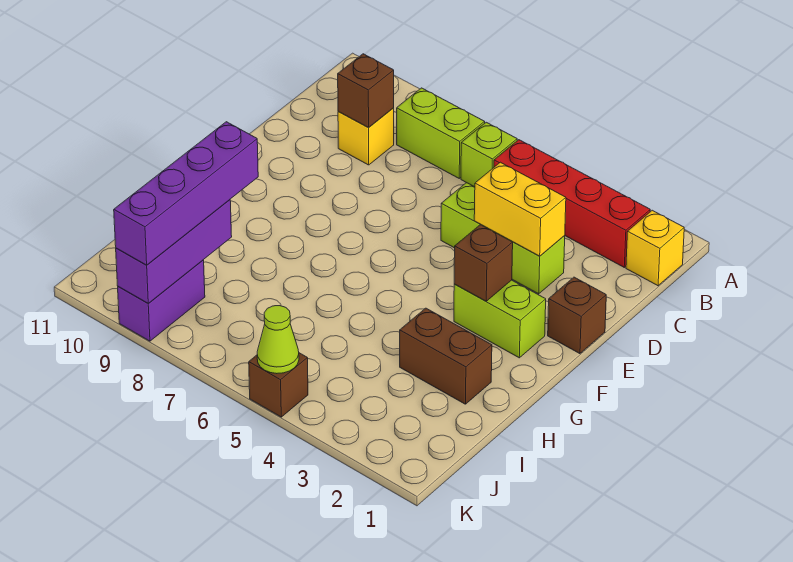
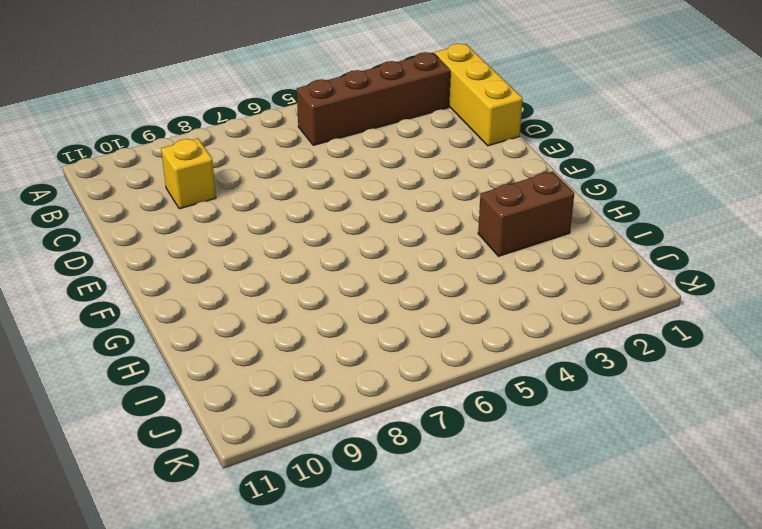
yellow 1x3 brick [435,43,523,146] -> yellow 1x1 brick [626,210,684,286]
brown 1x4 brick [297,52,450,145] -> red 1x4 brick [494,140,650,267]
none -> lime 1x1 brick [461,122,517,187]
none -> lime 1x2 brick [397,88,485,178]
none -> lime 1x3 brick [441,183,565,294]

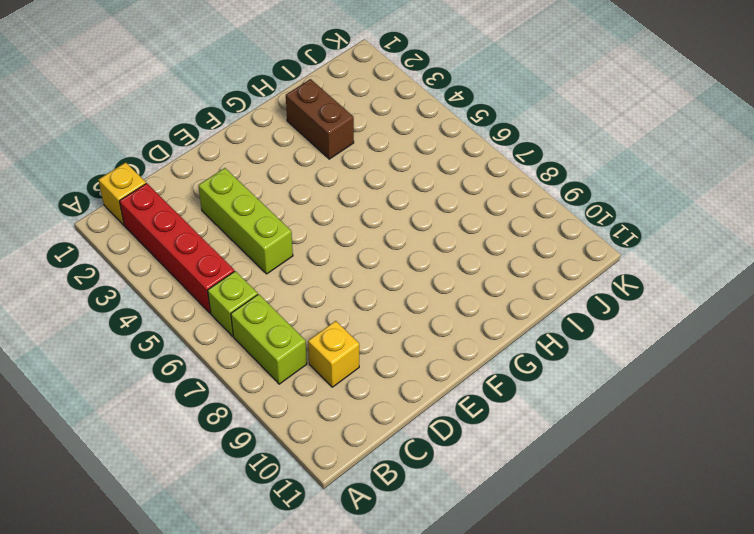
none -> brown 1x1 brick [548,277,606,354]
none -> lime 1x2 brick [454,280,546,358]
none -> purple 1x2 brick [118,260,205,341]

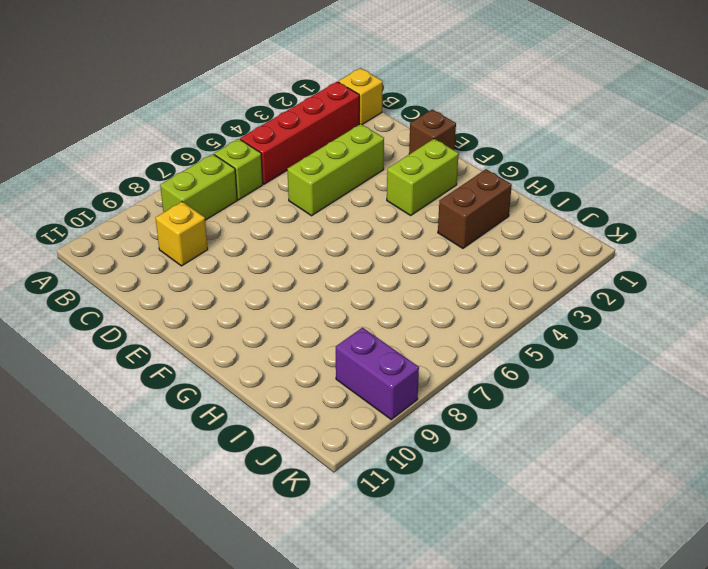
none -> brown 1x1 brick [249,353,308,417]
none -> brown 1x1 brick [338,54,394,127]
none -> yellow 1x2 brick [474,162,566,256]

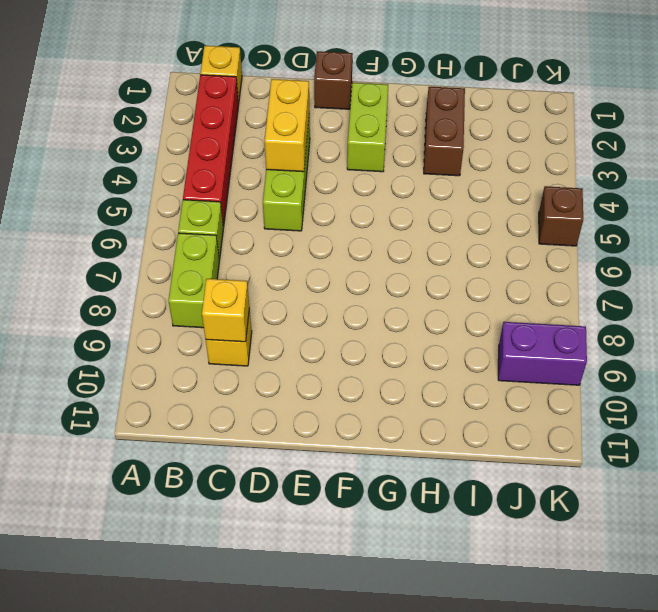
yellow 1x1 brick [202,279,249,342] -> brown 1x1 brick [338,54,394,127]
none -> brown 1x1 brick [454,225,513,301]
none -> purple 1x3 brick [116,200,232,304]
none -> lime 1x1 cone [257,306,299,374]

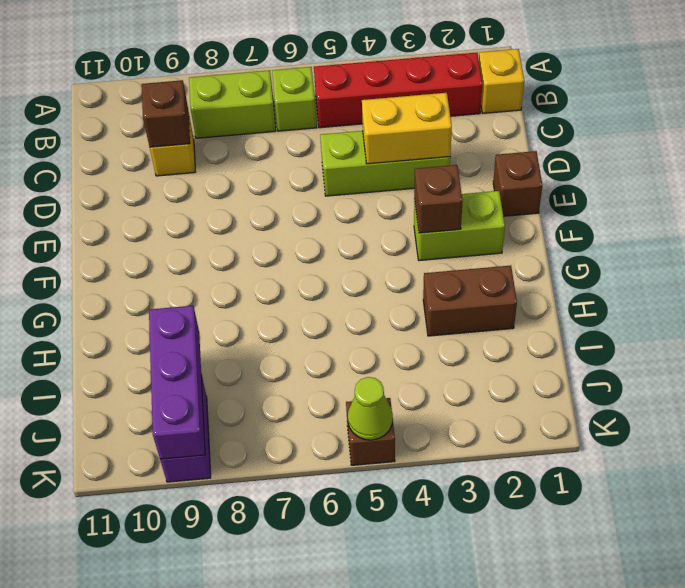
none -> purple 1x4 brick [114,122,258,265]

